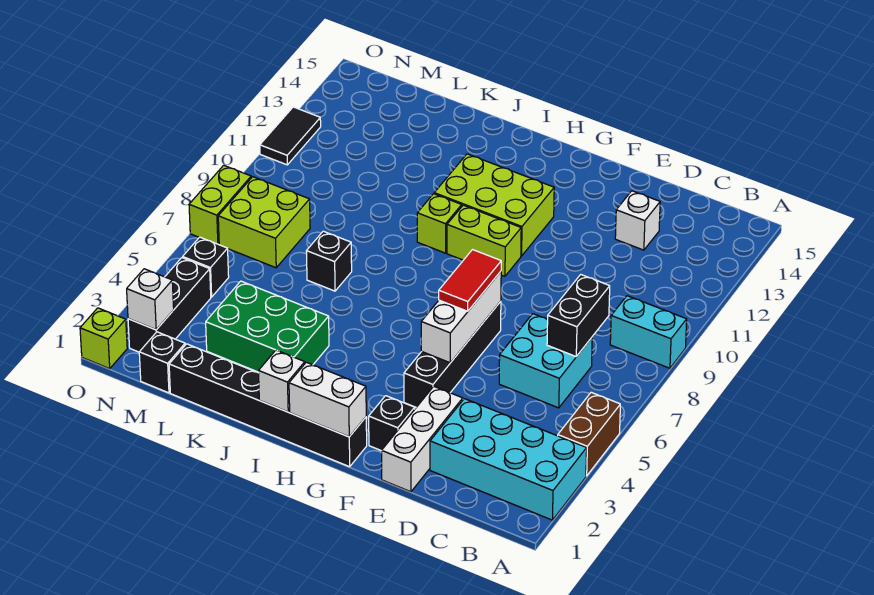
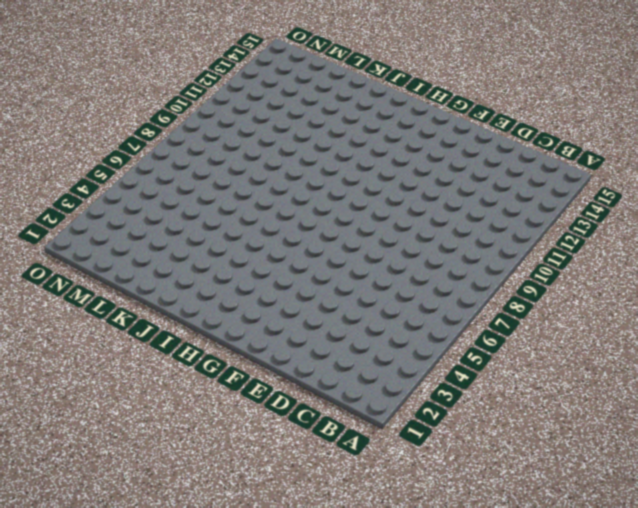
none -> cyan 2x4 brick [430,399,587,520]
none -> brown 1x2 brick [558,392,620,476]
none -> cyan 1x2 brick [610,296,687,368]

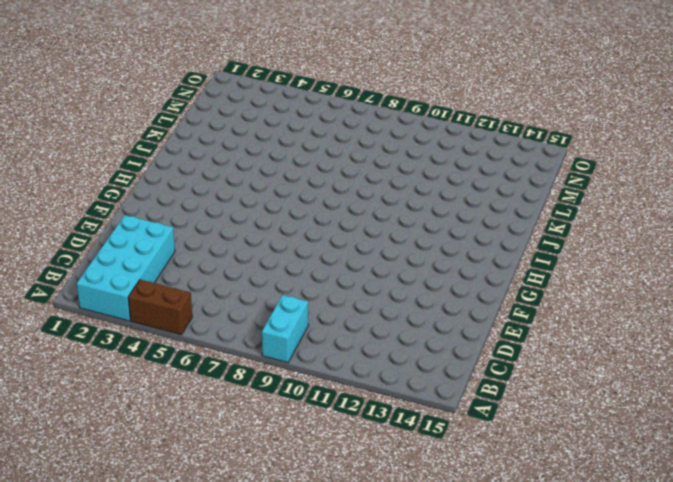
none -> cyan 2x2 brick [499,314,592,408]
none -> white 1x1 brick [615,191,660,250]
none -> white 1x3 brick [382,386,463,492]

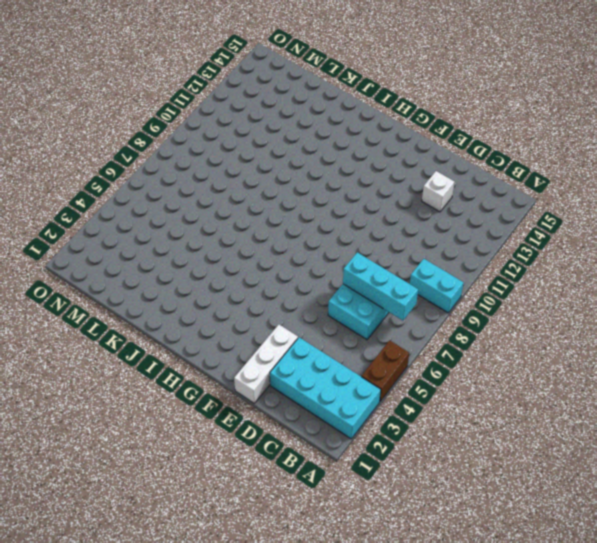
cyan 1x3 brick [343,252,418,320] -> black 1x2 brick [547,275,610,356]
none -> black 1x1 brick [369,396,415,451]
none -> black 1x4 brick [404,301,501,407]
none -> black 1x6 brick [169,344,367,467]

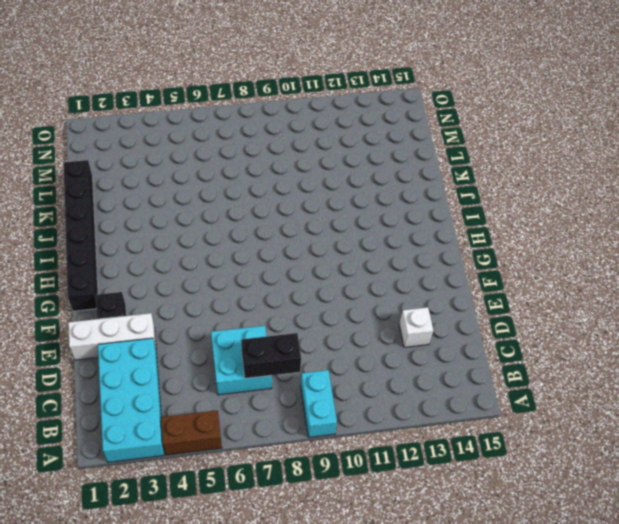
none -> black 1x4 brick [404,301,501,407]
none -> lime 1x2 brick [447,205,521,276]
none -> lime 2x3 brick [434,154,554,256]

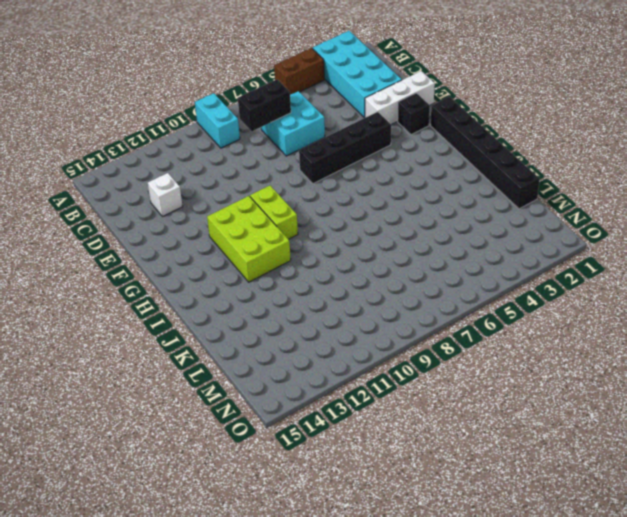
none -> lime 1x1 brick [417,194,462,253]
none -> green 2x3 brick [206,281,329,372]
none -> black 1x1 brick [306,231,352,291]

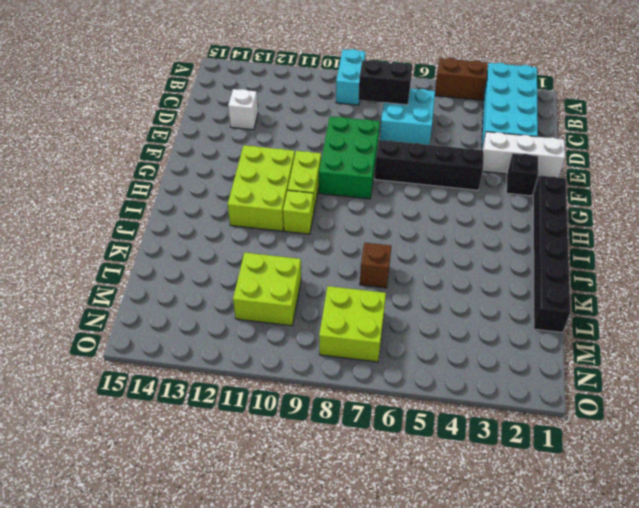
green 2x3 brick [319,116,380,199] -> green 2x3 brick moved to [206,281,329,372]
brown 1x1 brick [360,243,391,288] -> black 1x1 brick [306,231,352,291]
lime 2x2 brick [233,252,301,326] -> none
none -> black 1x1 brick [139,332,185,393]
none -> black 1x3 brick [128,258,211,352]
none -> black 1x1 brick [183,237,229,297]

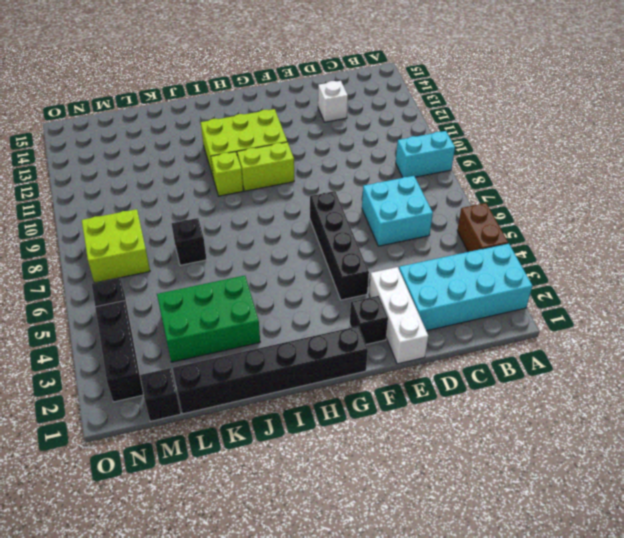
none -> lime 1x1 brick [80,308,127,369]
none -> lime 1x2 brick [189,165,251,244]
none -> black 1x2 tile [260,107,321,165]

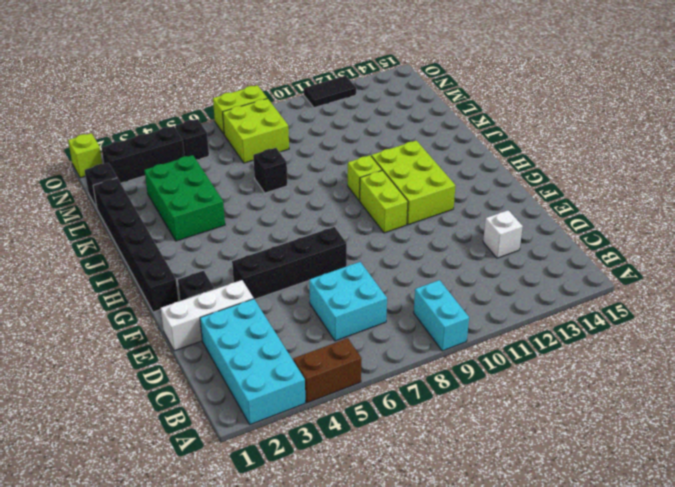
none -> black 1x2 brick [547,275,610,356]
none -> white 1x3 brick [421,272,501,363]
none -> white 1x2 brick [289,362,366,437]

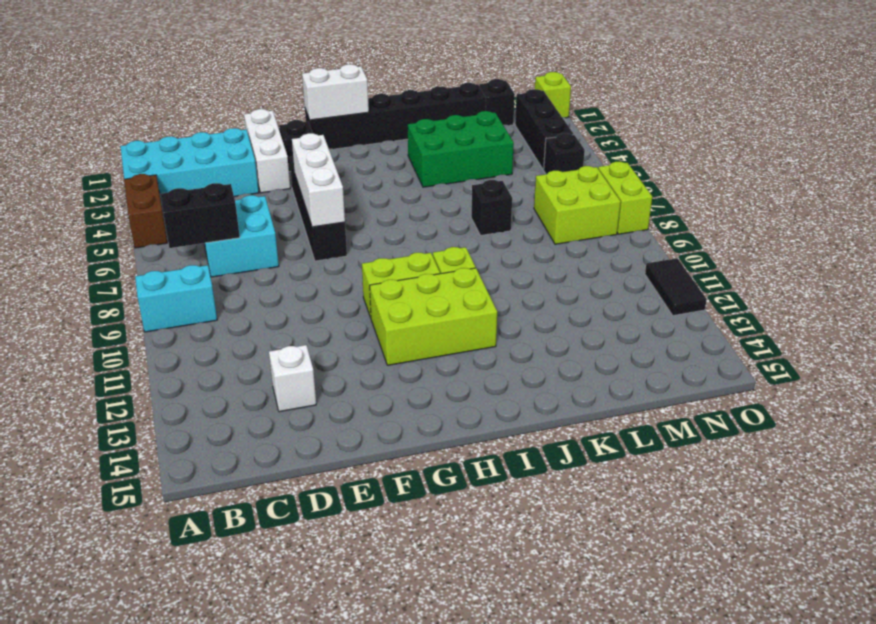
black 1x2 brick [160,183,240,248] -> black 1x2 brick turned to [547,275,610,356]
none -> white 1x1 brick [259,350,305,412]
none -> white 1x1 brick [127,269,174,330]
none -> red 1x2 tile [439,250,501,311]

